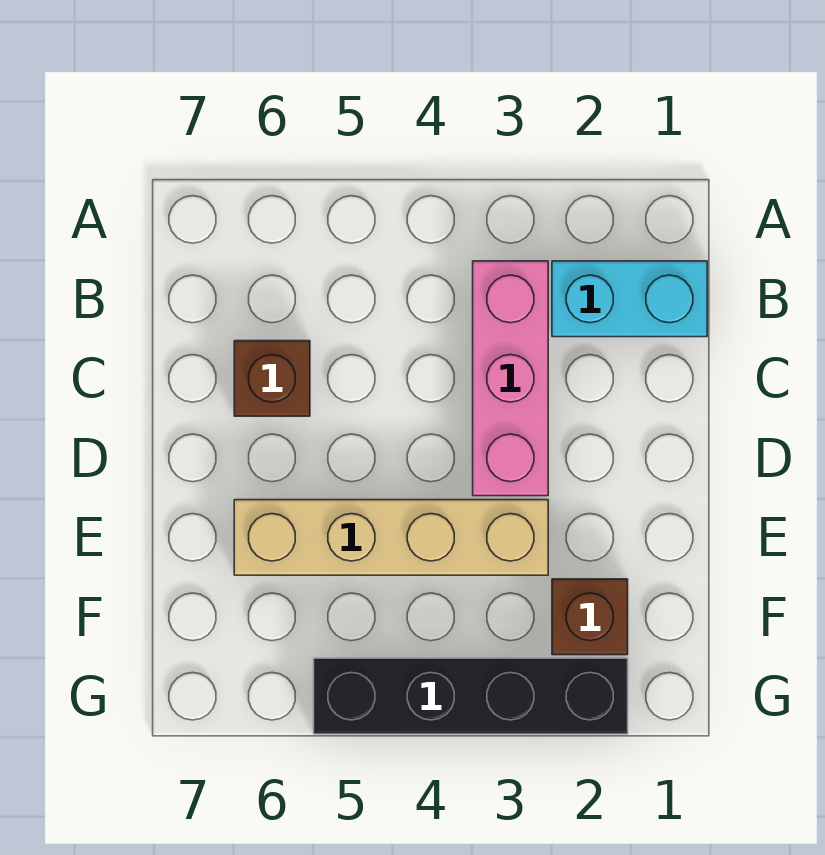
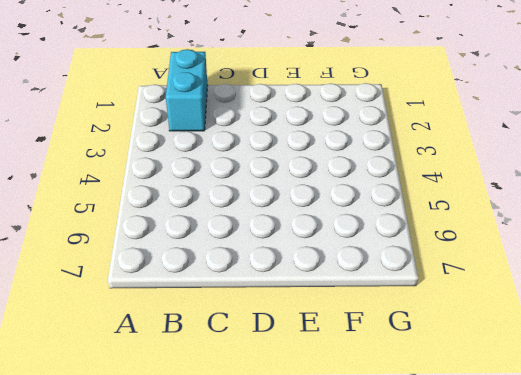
none -> pink 1x3 brick [473,261,548,496]
none -> brown 1x1 brick [234,341,310,416]

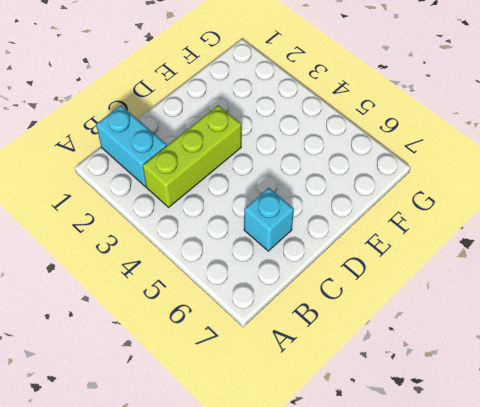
lime 1x3 brick [143,105,241,207] -> pink 1x3 brick [473,261,548,496]
cyan 1x1 brick [244,188,294,251] -> brown 1x1 brick [234,341,310,416]
none -> tan 1x4 brick [234,500,548,575]
none -> brown 1x1 brick [552,579,628,655]

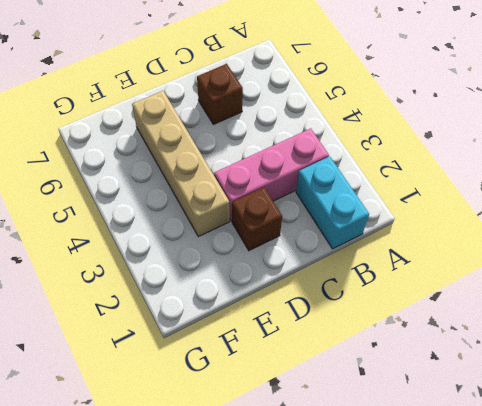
brown 1x1 brick [232,187,282,251] -> brown 1x1 brick moved to [552,579,628,655]
none -> black 1x4 brick [314,658,628,734]

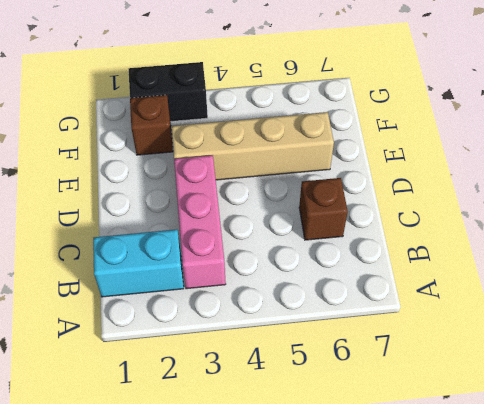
black 1x2 brick [129,62,208,122] -> black 1x4 brick [314,658,628,734]

